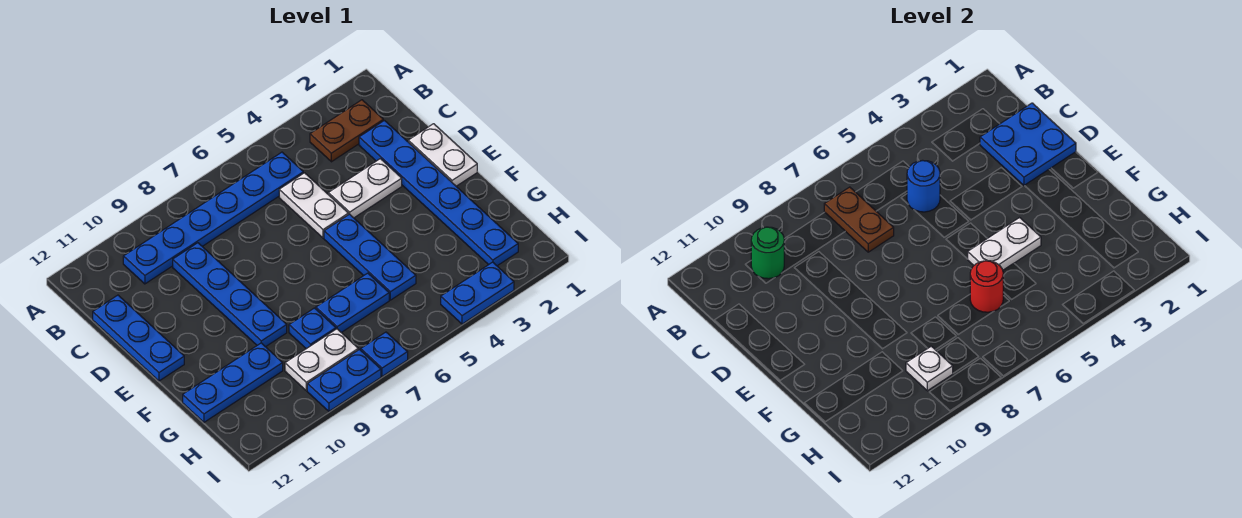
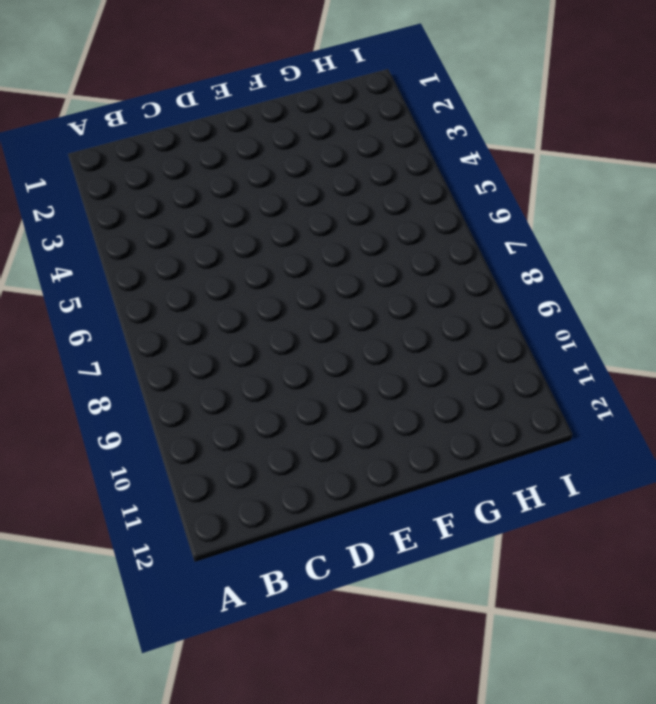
none -> brown 1x2 plate [310,100,383,162]
none -> blue 1x6 plate [123,152,303,284]
none -> blue 1x6 plate [359,121,518,266]

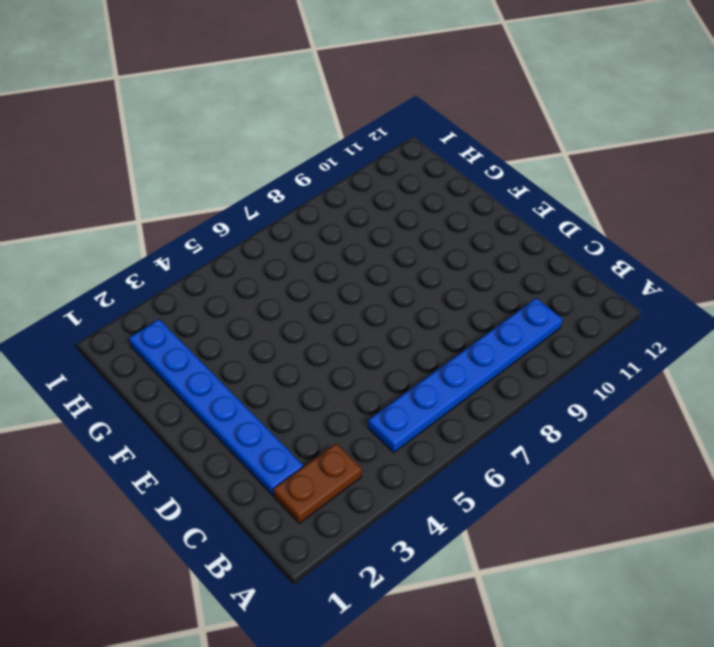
none -> white 1x2 plate [279,173,348,238]
none -> blue 1x4 plate [173,243,287,347]
none -> blue 1x3 plate [93,295,184,381]

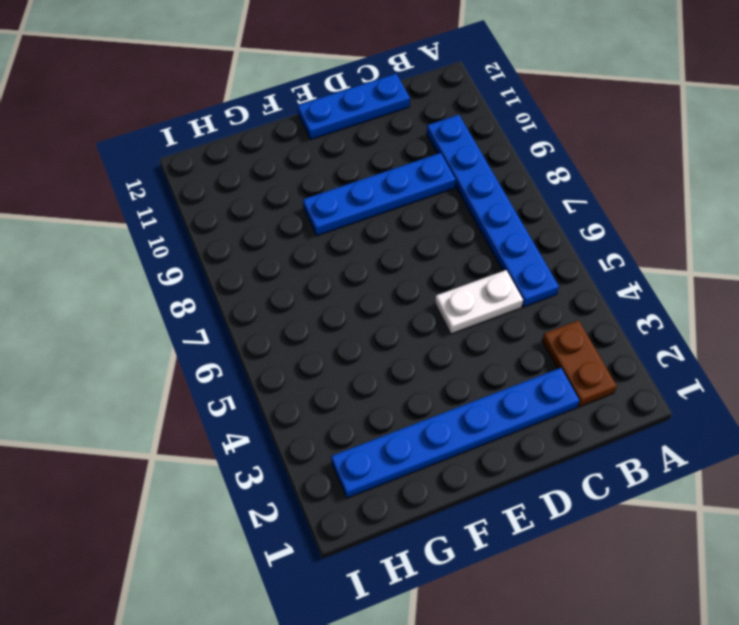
none -> white 1x2 plate [408,124,477,186]
none -> white 1x2 plate [328,159,402,218]
none -> blue 1x3 plate [324,214,416,300]

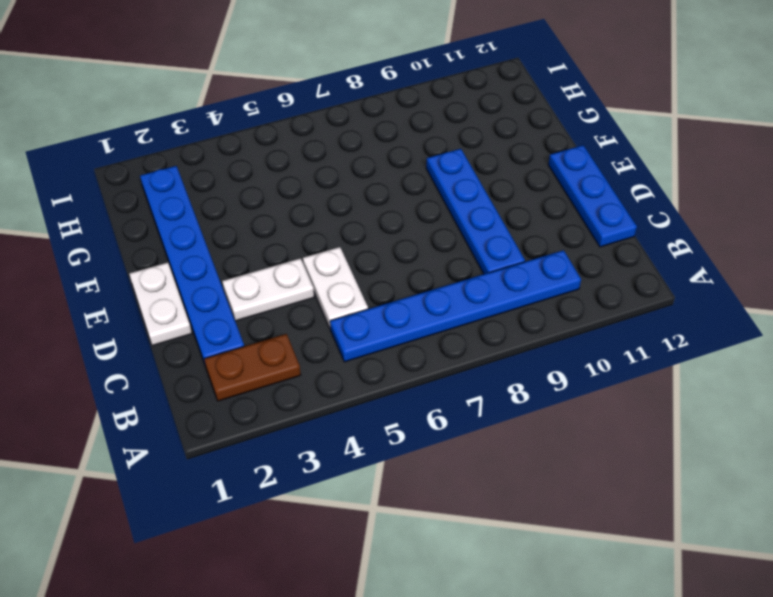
none -> blue 1x3 plate [324,214,416,300]
none -> blue 1x2 plate [316,273,389,332]
none -> blue 1x1 plate [289,308,336,349]

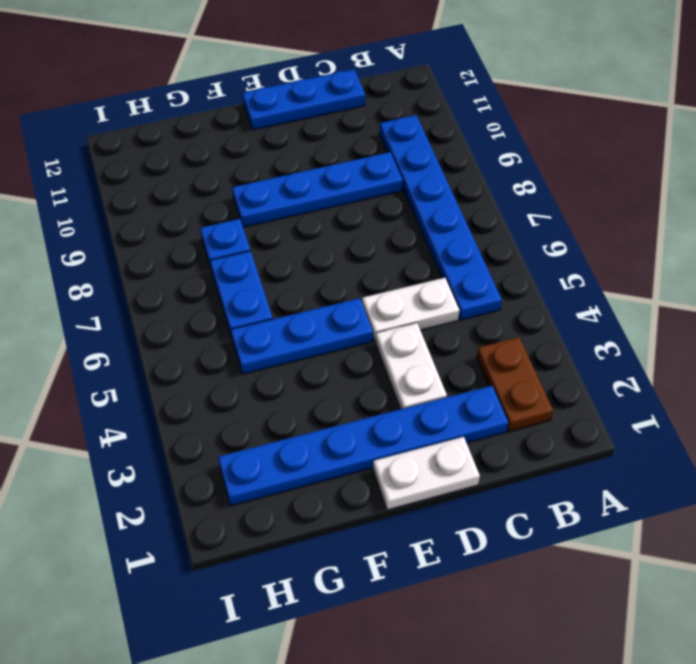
none -> blue 1x3 plate [183,343,283,422]
none -> white 1x2 plate [285,329,358,391]
none -> blue 1x2 plate [441,262,514,324]

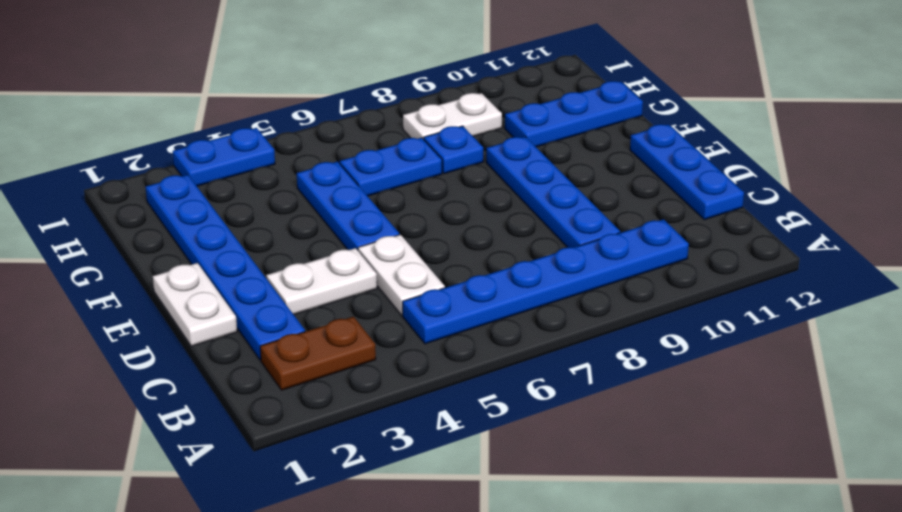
none -> blue 1x1 plate [361,332,408,377]
none -> blue 1x2 plate [307,350,381,411]
none -> brown 1x2 plate [824,187,894,252]

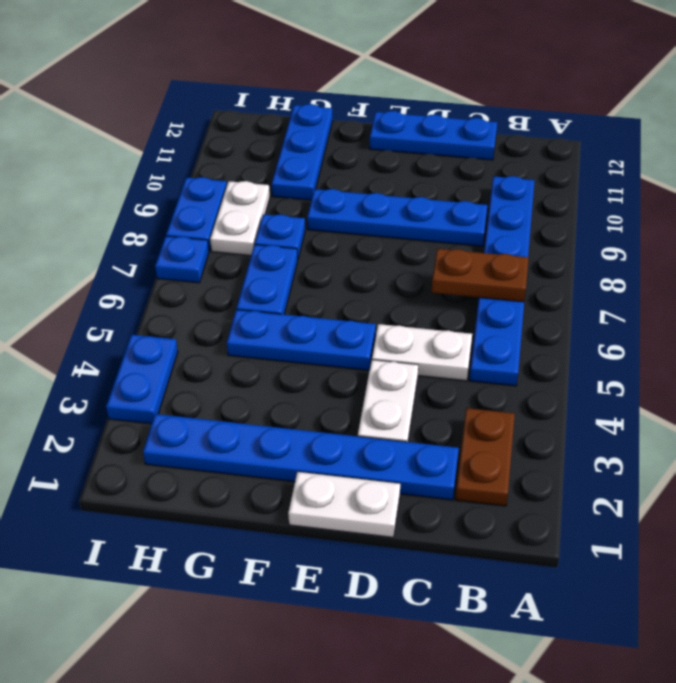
none -> green 1x1 round brick [751,227,784,279]
none -> blue 2x2 plate [980,103,1076,186]
none -> blue 1x1 round brick [907,160,940,212]

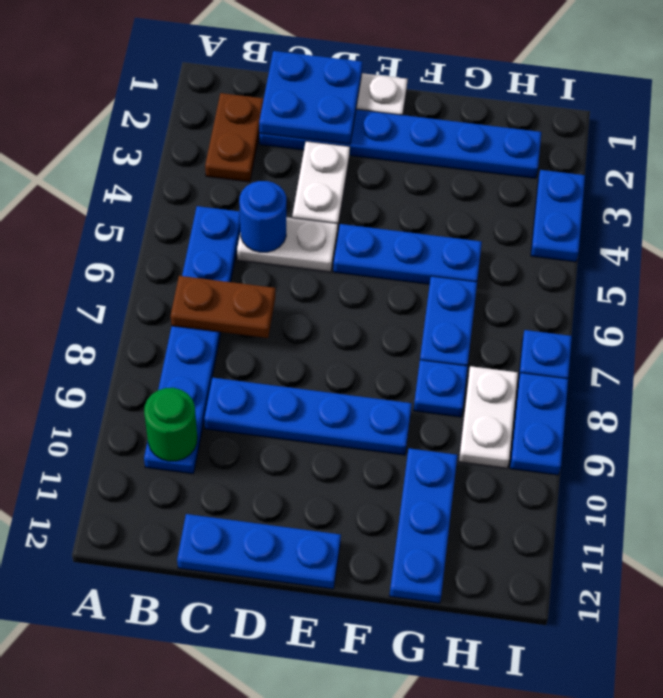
none -> white 1x2 plate [968,218,1041,270]
none -> red 1x1 round brick [970,261,1003,312]
none -> white 1x1 plate [906,346,953,391]

